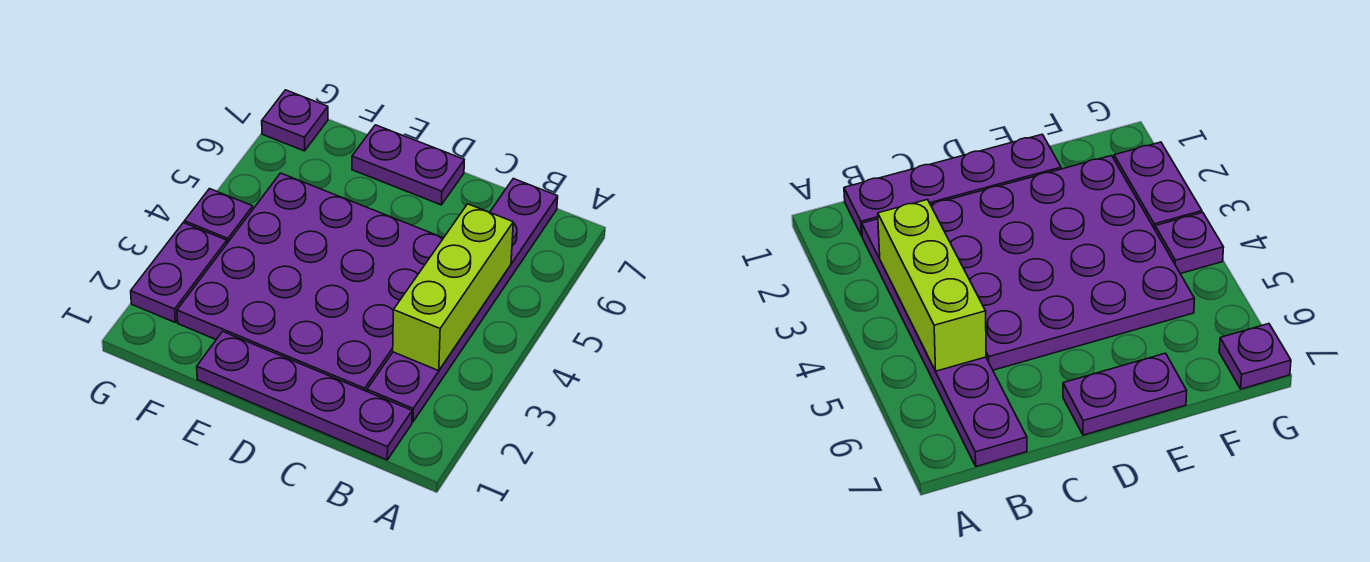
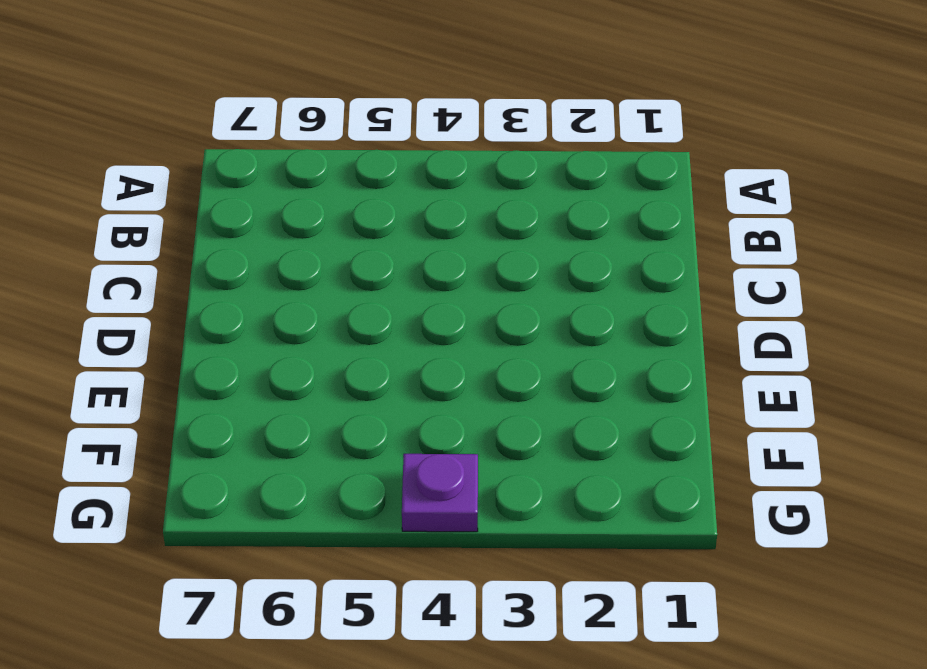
none -> purple 1x4 plate [197,331,412,460]
none -> purple 1x6 plate [367,179,558,422]

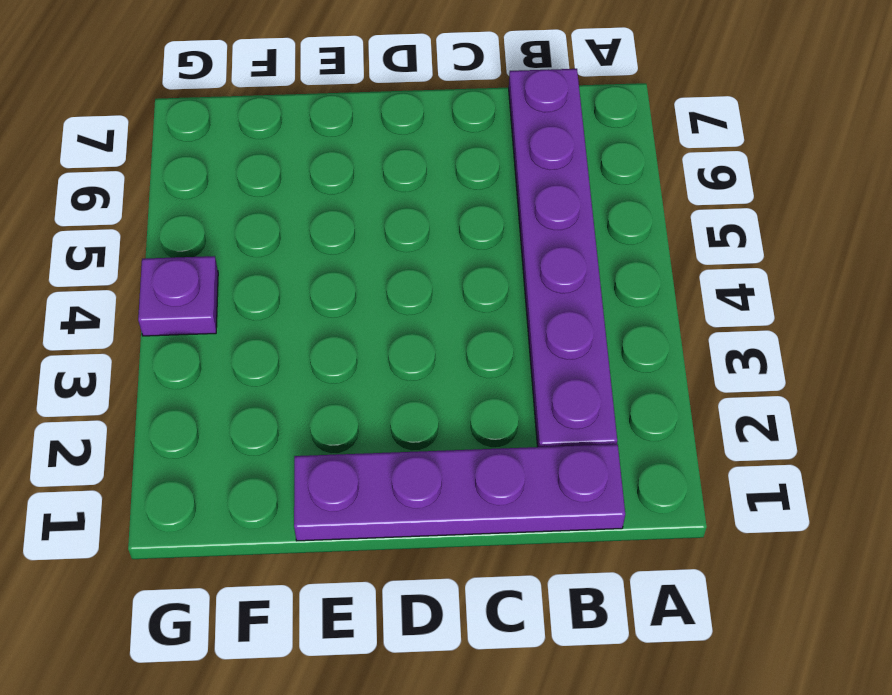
none -> purple 4x4 plate [177,173,443,391]
none -> purple 1x2 plate [352,125,464,205]

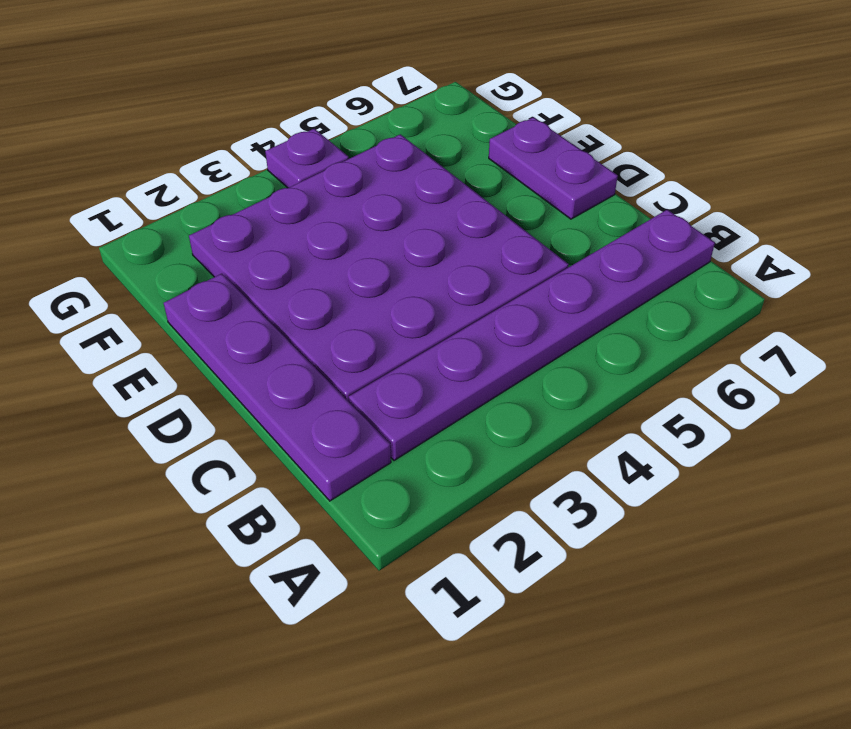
none -> purple 1x2 plate [131,223,227,322]
none -> purple 1x1 plate [262,90,328,151]

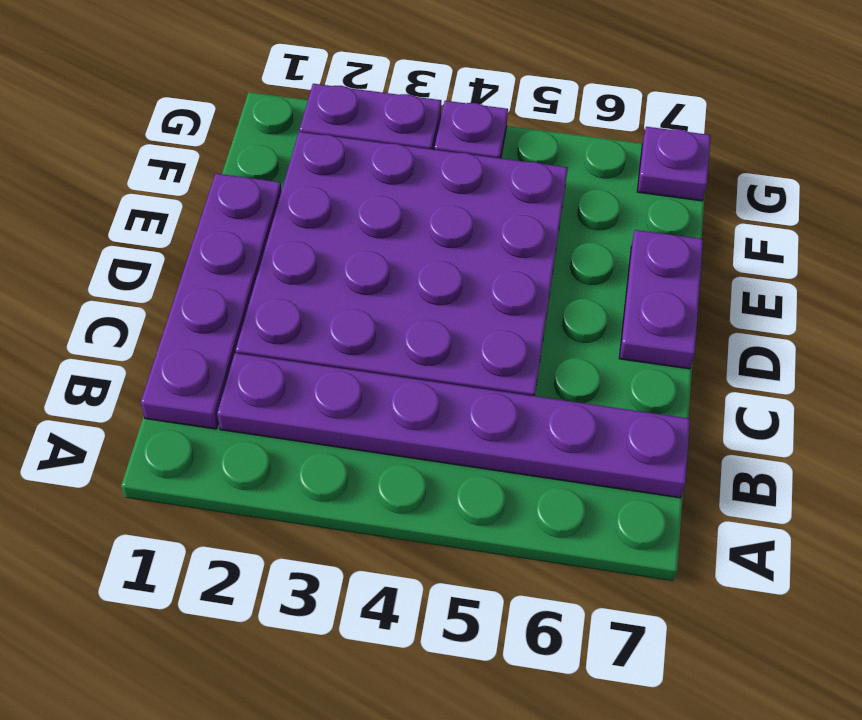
none -> lime 1x3 brick [393,204,513,371]

